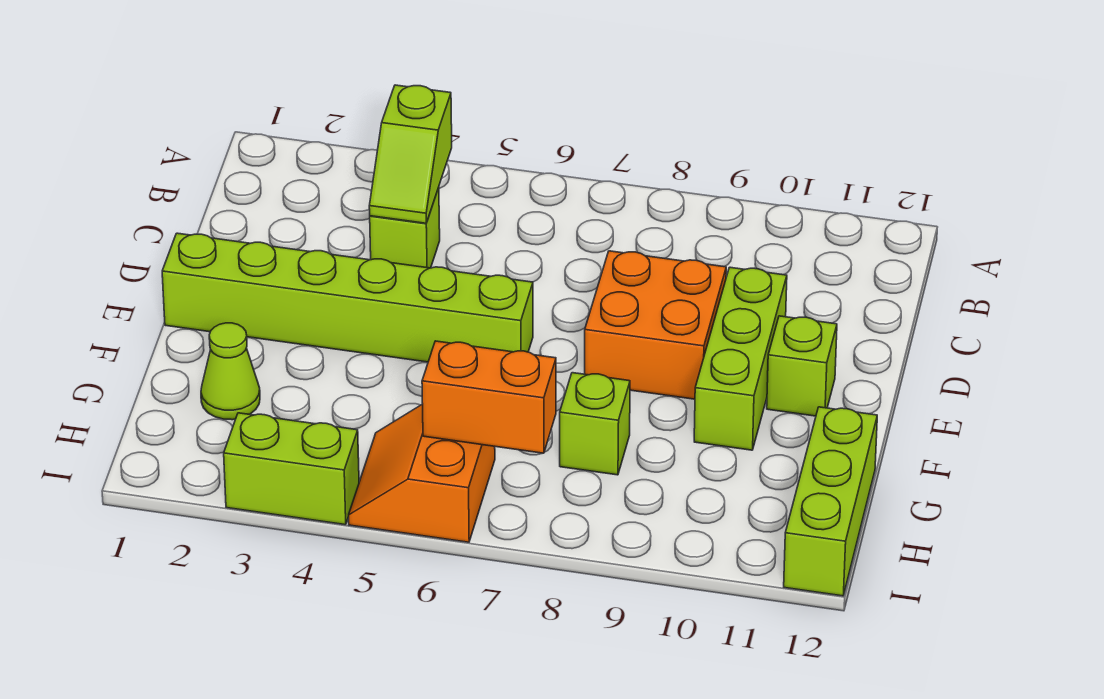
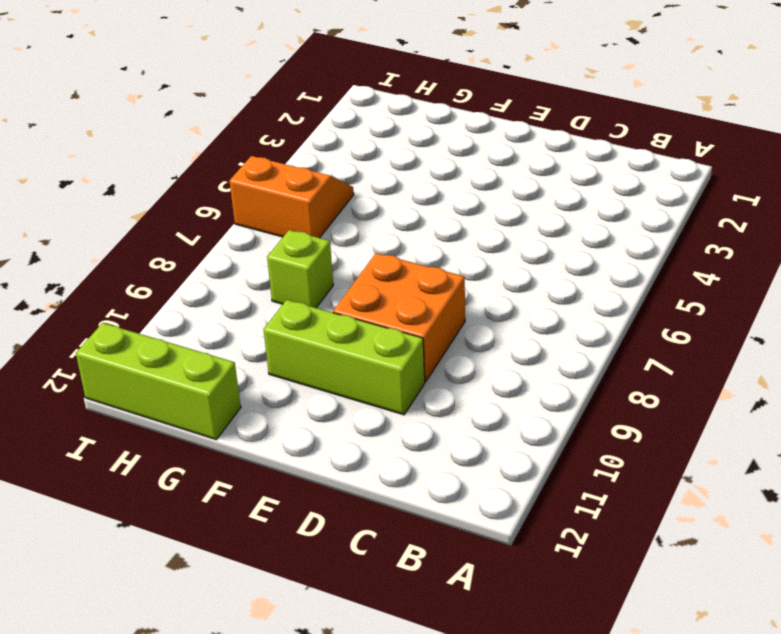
none -> lime 1x1 brick [370,188,440,268]
none -> lime 1x6 brick [162,233,533,362]
none -> lime 1x1 brick [767,316,837,416]

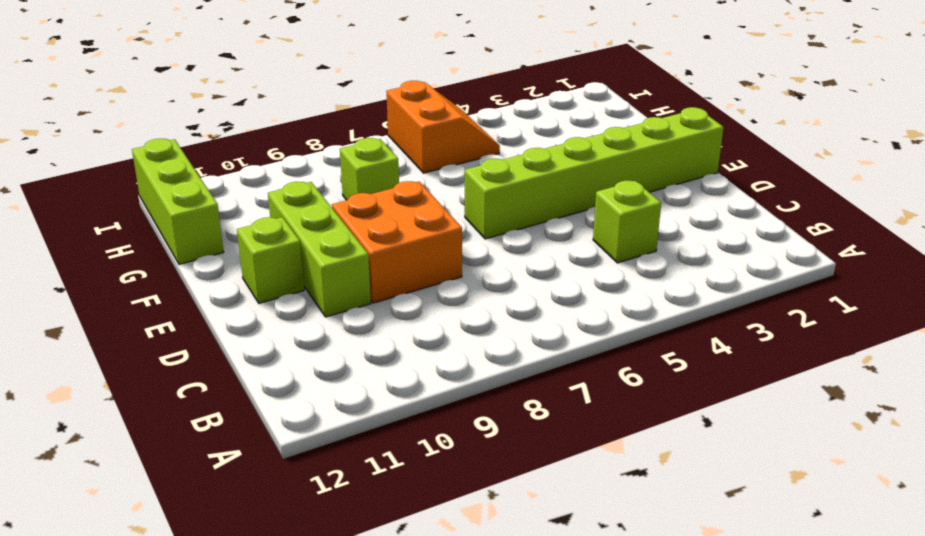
none -> lime 1x1 cone [201,323,260,420]
none -> lime 1x2 brick [224,413,359,525]
none -> lime 1x2 slope [369,85,452,223]

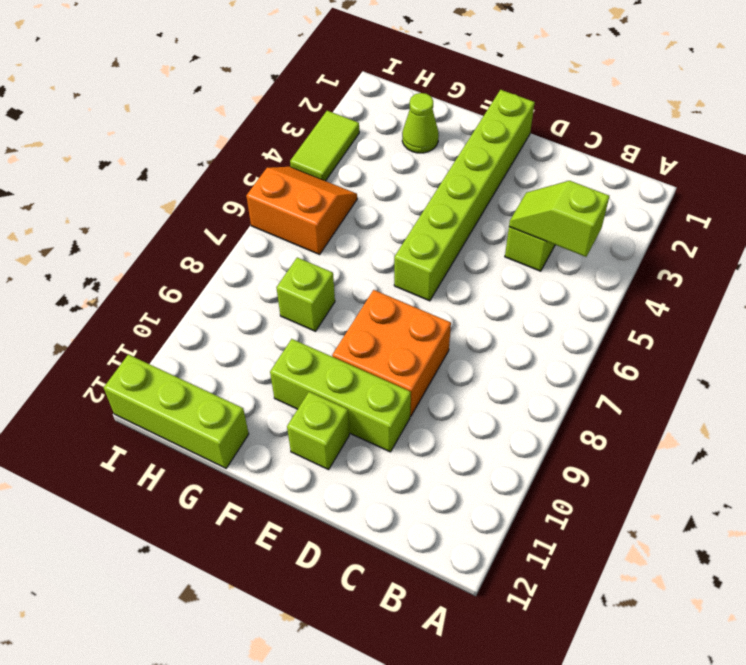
lime 1x2 tile [290,111,359,181] -> lime 1x2 brick [224,413,359,525]
none -> orange 1x2 brick [422,341,556,453]

